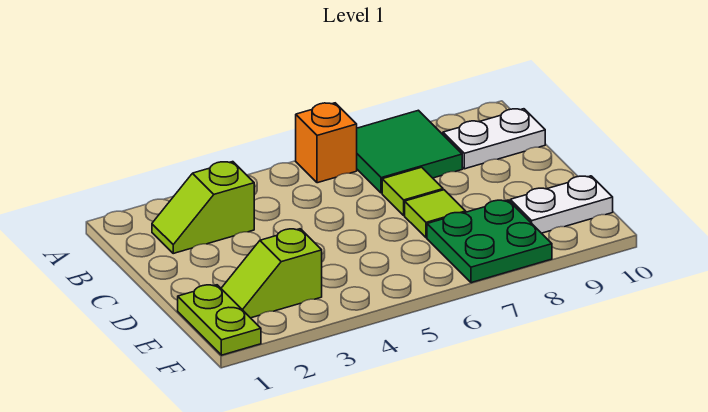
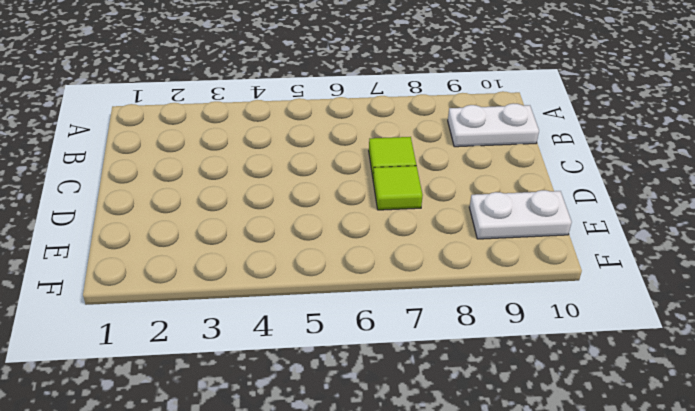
none -> orange 1x1 brick [296,103,357,183]
none -> green 2x2 tile [357,110,462,193]

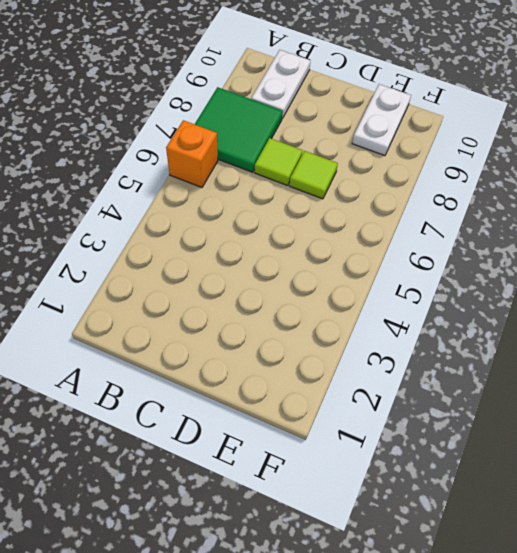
none -> lime 1x2 slope [152,162,254,253]
none -> lime 1x2 plate [178,285,261,355]

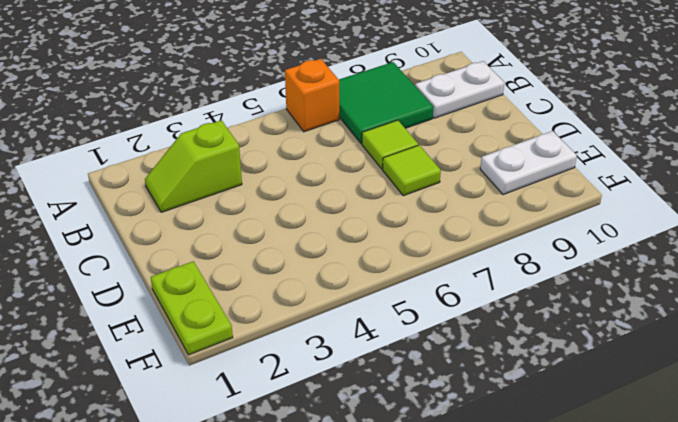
none -> lime 1x2 slope [221,229,322,318]
none -> green 2x2 plate [427,200,552,283]

